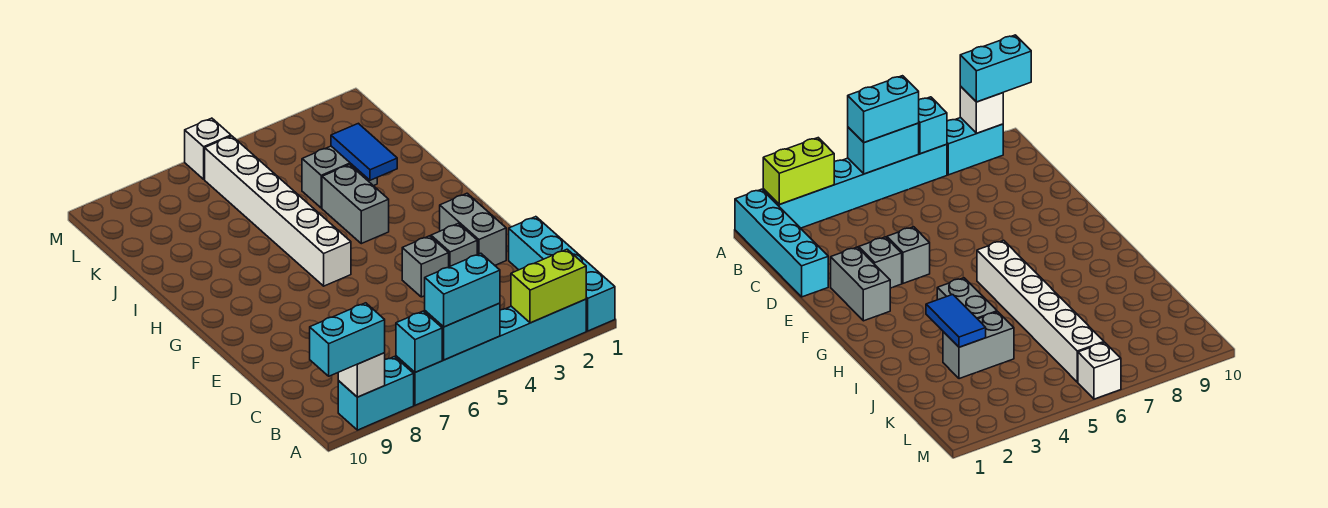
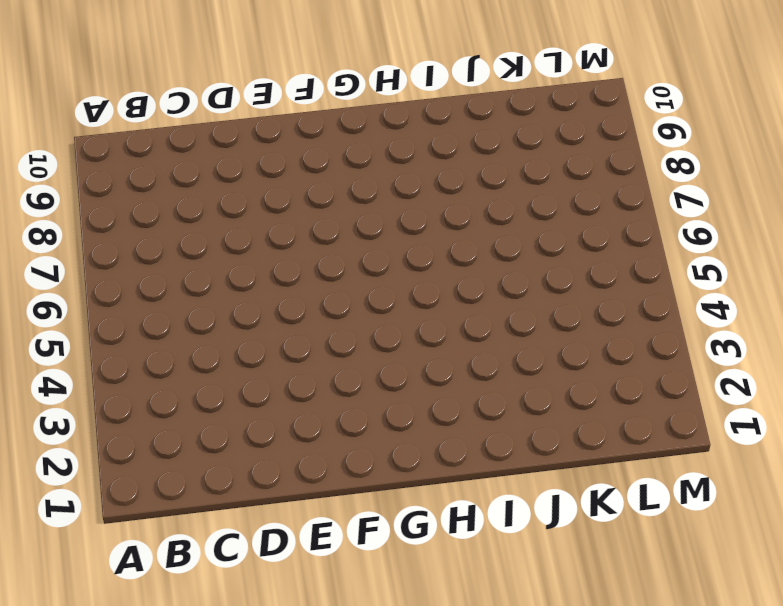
none -> cyan 1x4 brick [509,217,615,331]
none -> cyan 1x6 brick [396,299,586,405]
none -> cyan 1x2 brick [338,357,414,430]

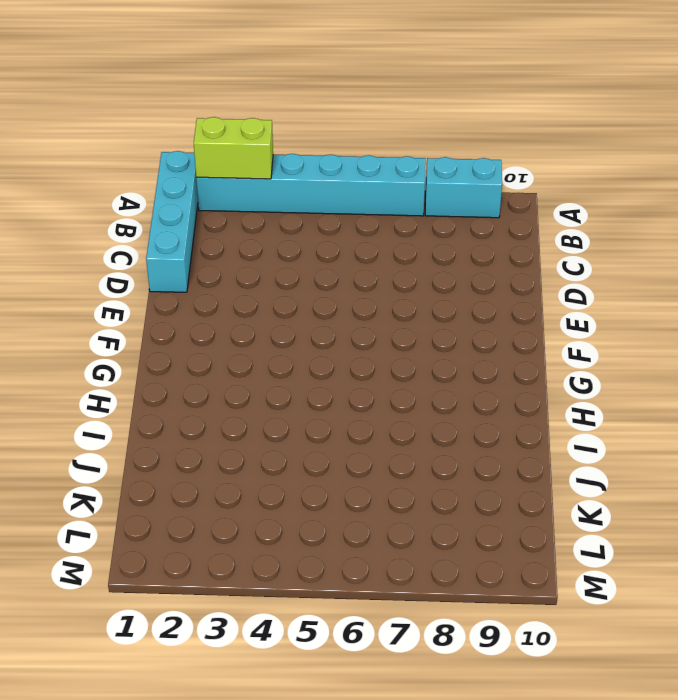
none -> grey 1x2 brick [440,193,506,265]
none -> grey 1x1 brick [431,223,477,267]
none -> grey 1x1 brick [402,236,449,297]

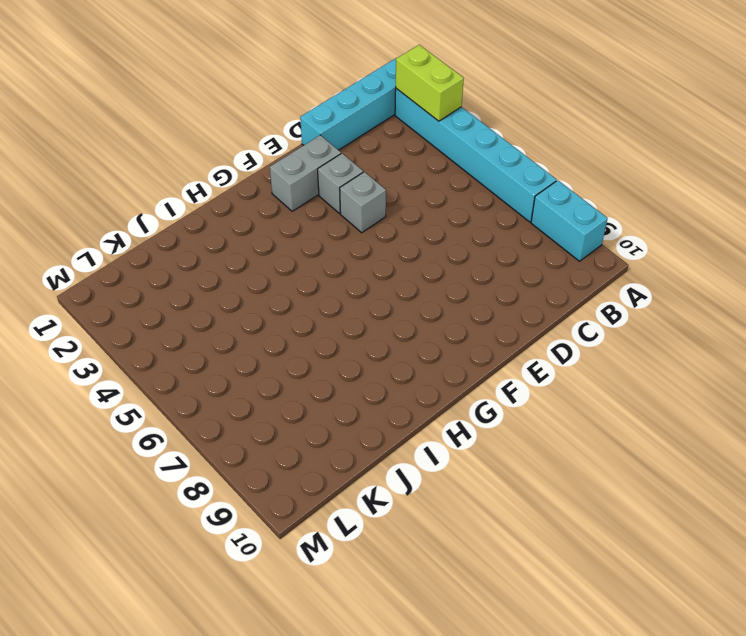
none -> white 1x6 brick [205,136,351,286]
none -> grey 1x2 brick [322,165,389,244]
none -> grey 1x2 brick [302,146,377,208]

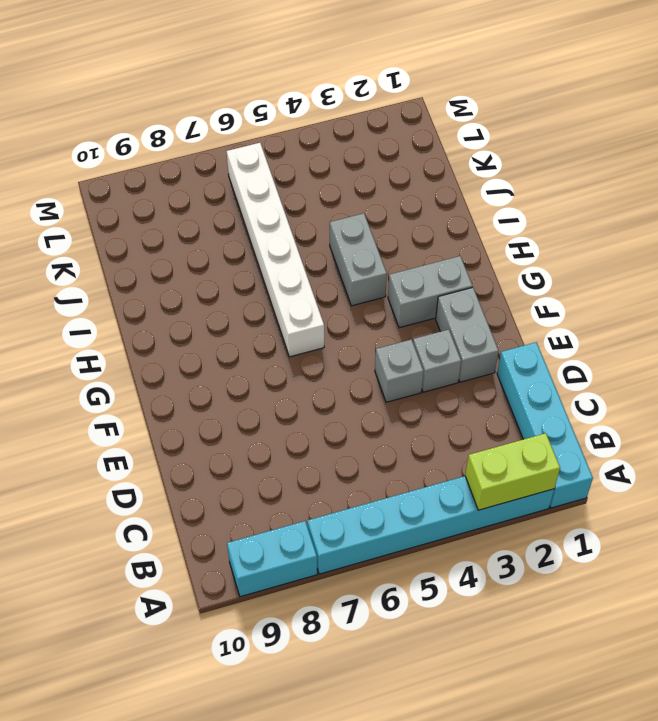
grey 1x2 brick [388,256,472,328] -> grey 1x2 brick moved to [302,146,377,208]
none -> white 1x1 brick [185,118,231,179]
none -> cyan 1x2 brick [425,303,500,360]
none -> cyan 1x1 brick [396,311,442,372]

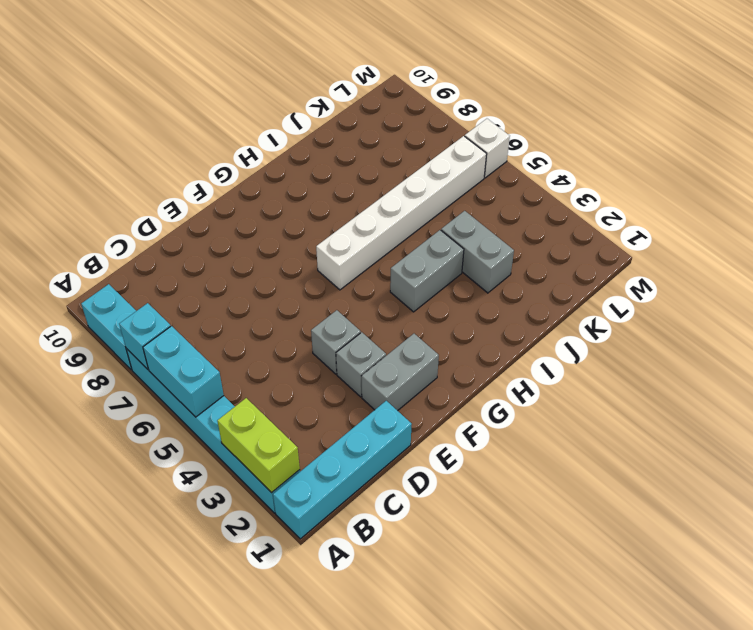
none -> white 1x1 brick [338,353,385,397]
none -> blue 1x2 tile [331,123,397,180]
none -> cyan 1x2 brick [425,253,500,327]

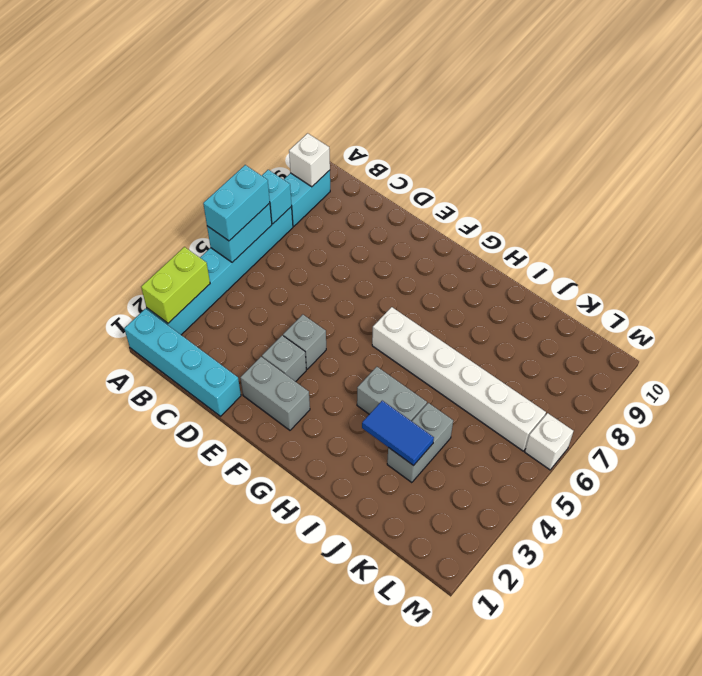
none -> cyan 1x2 brick [310,303,385,376]

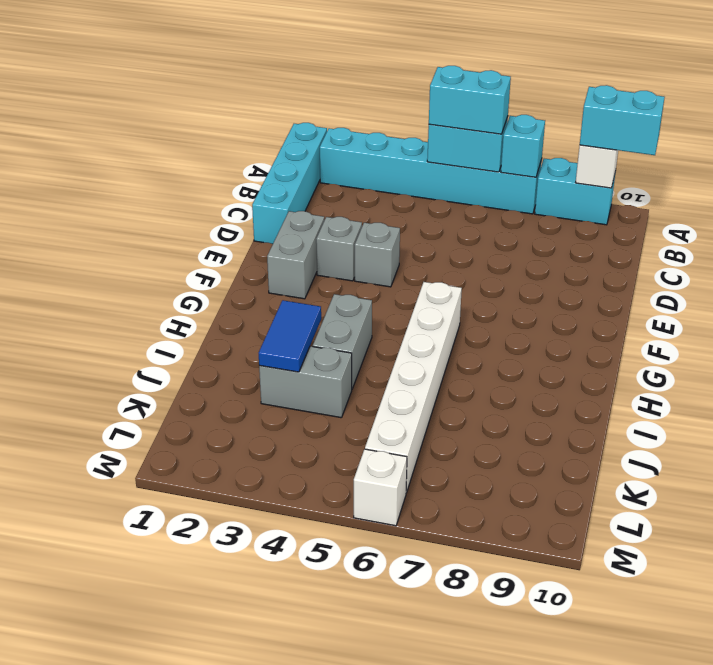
none -> lime 1x2 brick [511,249,586,323]

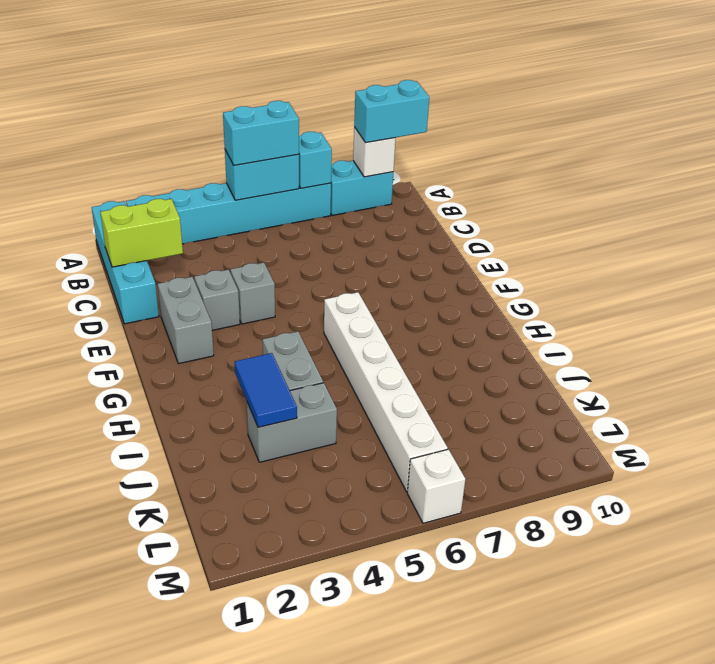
lime 1x2 brick [100,199,183,267] -> lime 1x2 brick moved to [511,249,586,323]

